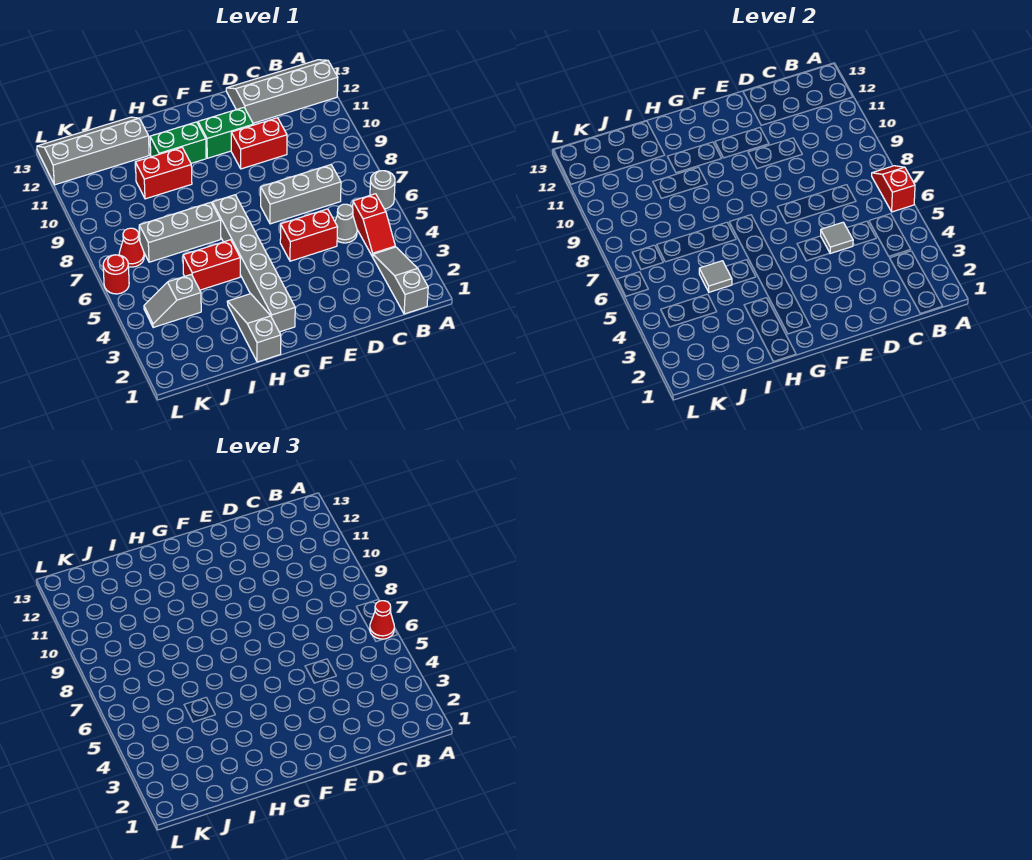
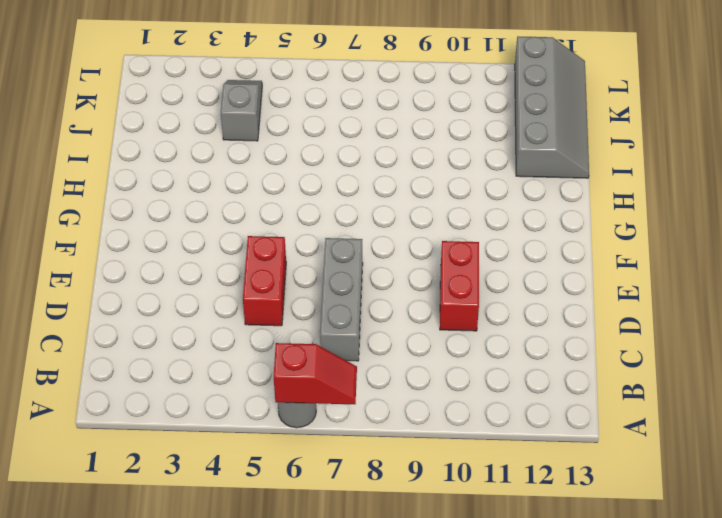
none -> grey 2x4 slope [226,60,338,123]
none -> grey 1x3 slope [373,247,428,314]
none -> red 1x2 slope [353,194,395,257]

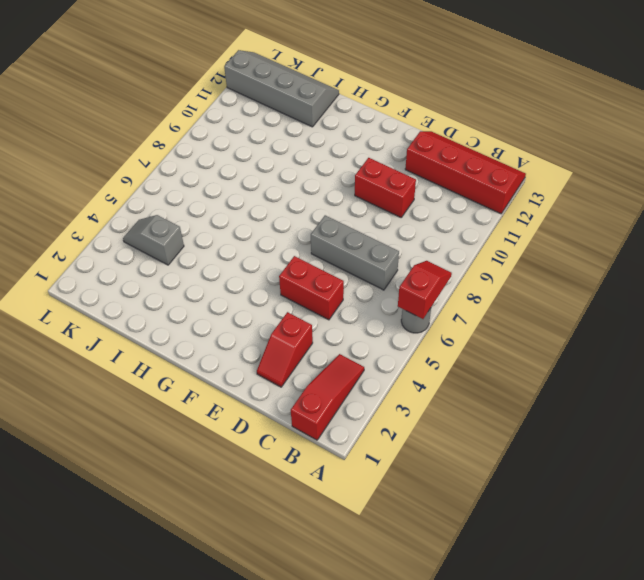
red 2x4 slope [405,131,526,214] -> grey 2x4 slope [226,60,338,123]
red 1x3 slope [291,354,364,440] -> grey 1x3 slope [373,247,428,314]
red 1x2 slope [257,312,313,387] -> red 1x2 slope moved to [353,194,395,257]
none -> grey 1x1 cone [335,204,357,243]
none -> green 1x2 brick [198,107,254,158]
none -> grey 1x6 brick [212,195,295,332]

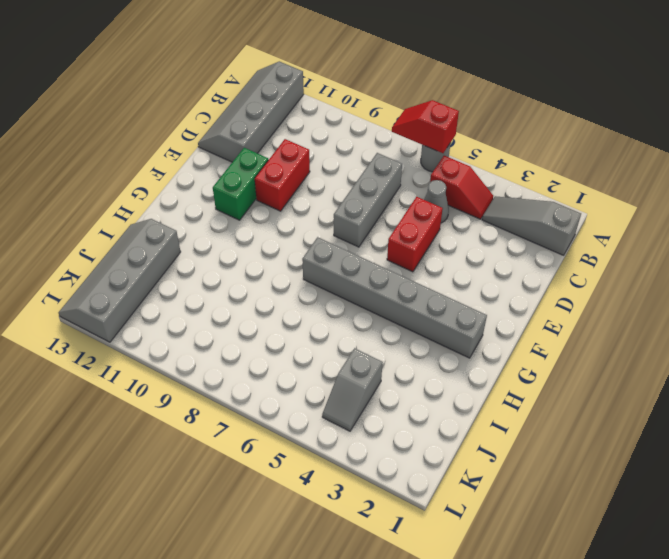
none -> green 1x2 brick [150,122,206,163]
none -> grey 1x3 slope [227,294,281,362]
none -> red 1x2 brick [183,240,240,290]

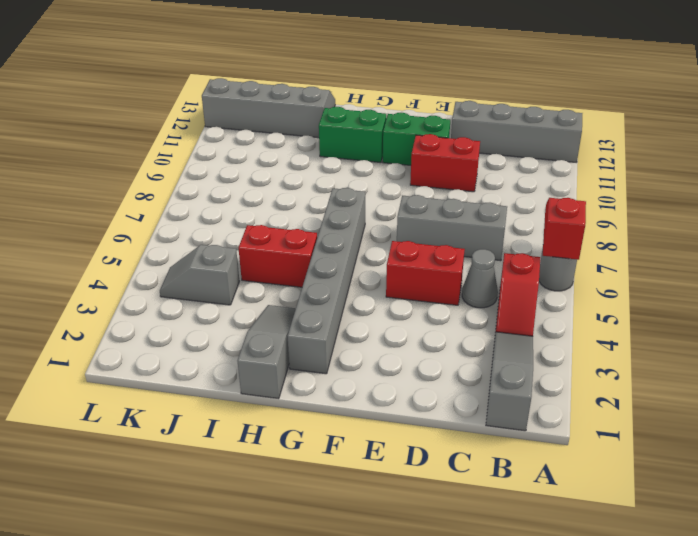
none -> grey 1x3 brick [139,202,221,262]
none -> red 1x2 brick [135,148,192,199]
none -> red 1x1 cone [119,228,144,267]

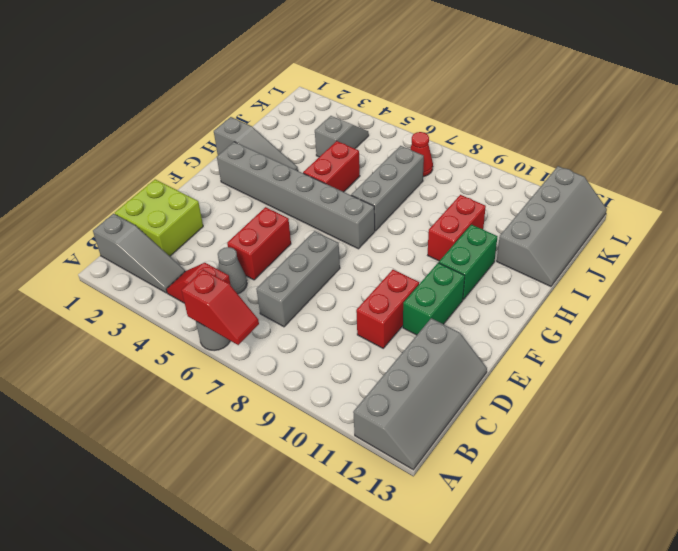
lime 2x2 brick [115,179,203,256] -> none
none -> red 1x1 round brick [103,255,129,294]
none -> grey 1x1 tile [821,222,853,254]
none -> grey 1x1 tile [699,261,732,292]

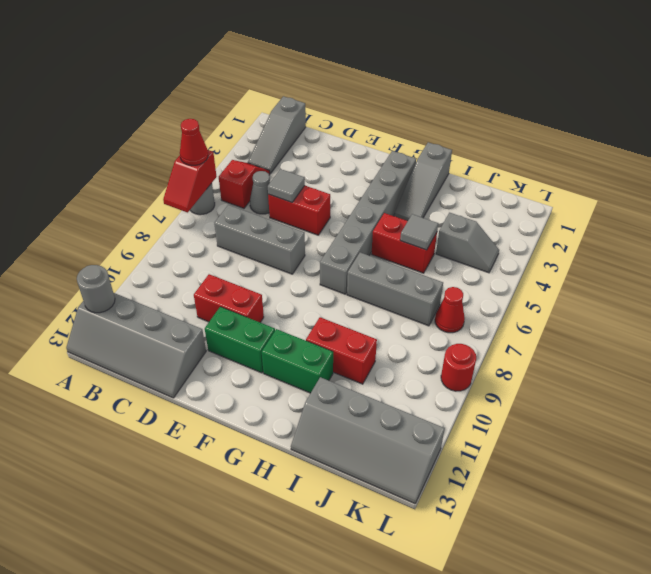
grey 1x1 round brick [77,265,115,313] -> none
red 1x1 round brick [441,344,476,391] -> red 1x1 round brick moved to [103,255,129,294]

